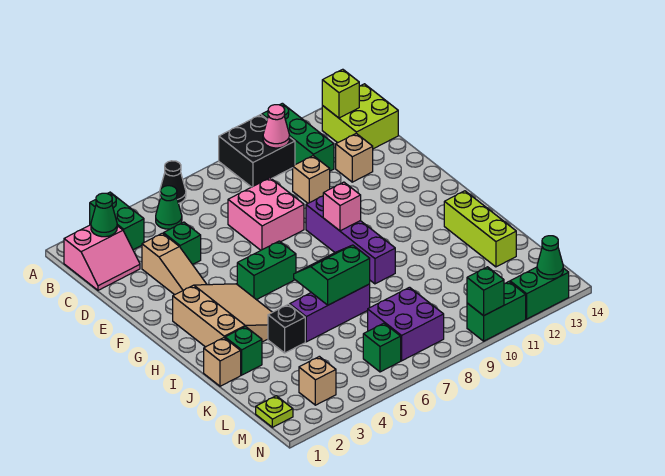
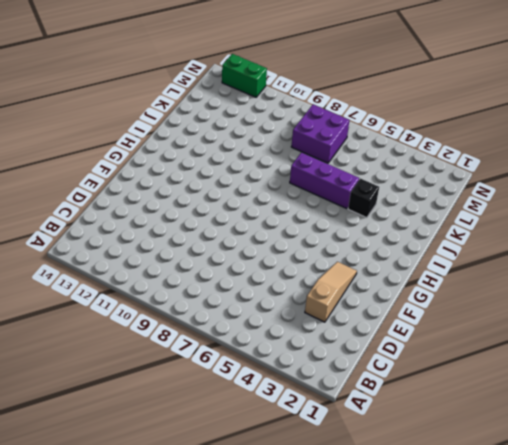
none -> green 1x2 brick [90,192,144,250]
none -> black 1x1 cone [160,161,186,203]
none -> black 2x2 brick [219,115,295,187]
none -> green 1x3 brick [262,103,334,171]

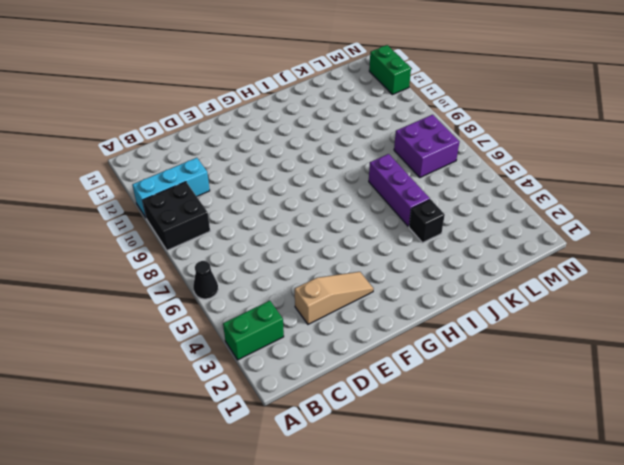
cyan 1x3 brick [132,158,210,217] -> green 1x3 brick [262,103,334,171]
none -> pink 2x2 slope [64,225,140,290]
none -> green 1x1 cone [156,186,182,229]
none -> lime 2x2 brick [322,84,398,149]
none -> green 1x1 brick [163,222,201,264]

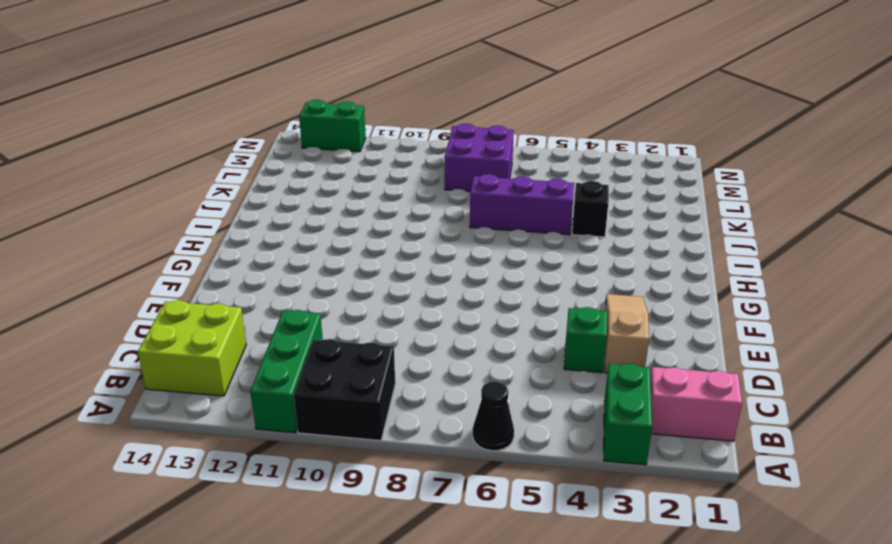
none -> green 1x1 cone [156,186,182,229]
none -> pink 2x2 brick [228,178,304,250]
none -> tan 1x1 brick [293,156,330,203]
none -> tan 1x1 brick [336,134,373,182]

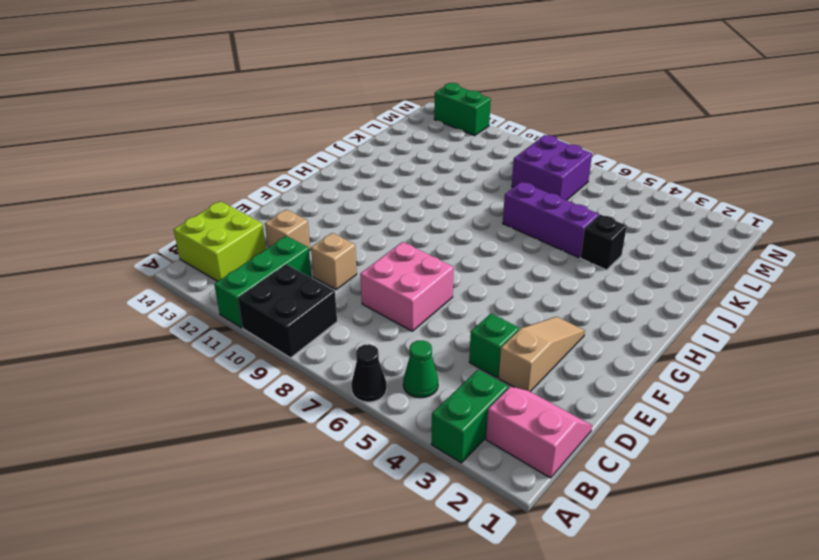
none -> purple 1x4 brick [306,196,395,284]
none -> tan 3x3 slope [173,284,272,347]
none -> green 1x2 brick [237,241,296,300]
none -> lime 1x3 brick [444,191,516,267]

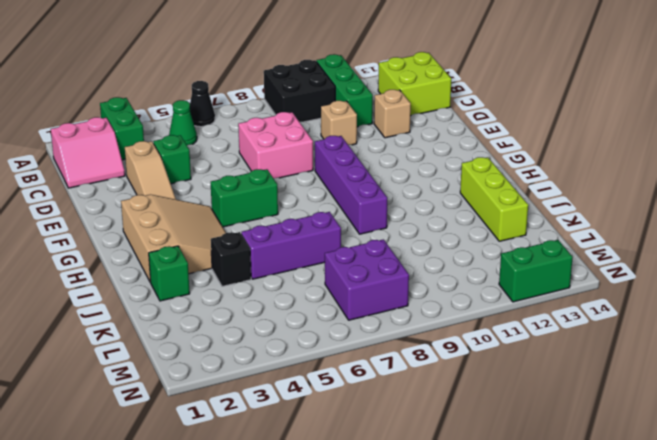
none -> tan 1x1 brick [204,338,241,386]
none -> lime 1x1 plate [256,396,293,427]
none -> tan 1x1 brick [299,356,336,405]
none -> green 1x1 brick [363,323,401,372]

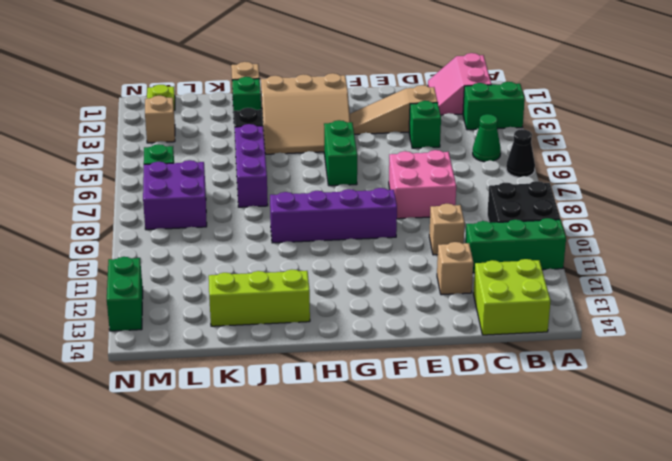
none -> green 1x2 brick [467,282,526,341]
none -> green 1x1 cone [91,193,117,237]
none -> pink 1x1 cone [263,105,290,148]
none -> lime 1x1 brick [322,69,359,118]

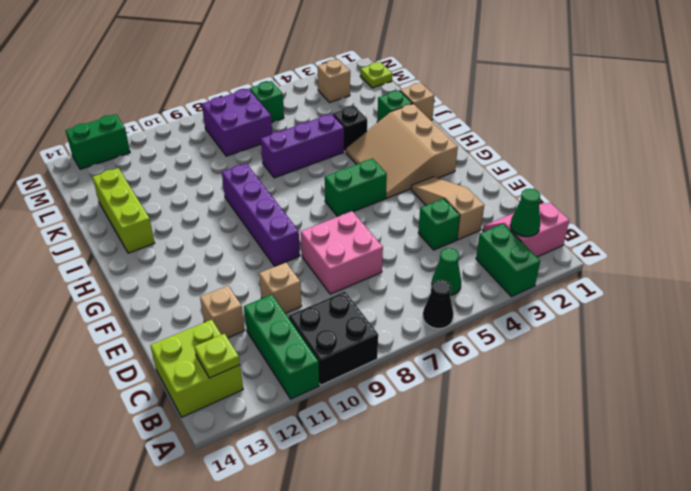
lime 1x1 plate [194,334,240,378] -> lime 1x1 brick [322,69,359,118]
none -> green 1x2 brick [467,282,526,341]
none -> pink 1x1 cone [263,105,290,148]
none -> pink 1x1 brick [323,182,361,231]
none -> green 2x2 slope [294,245,370,305]

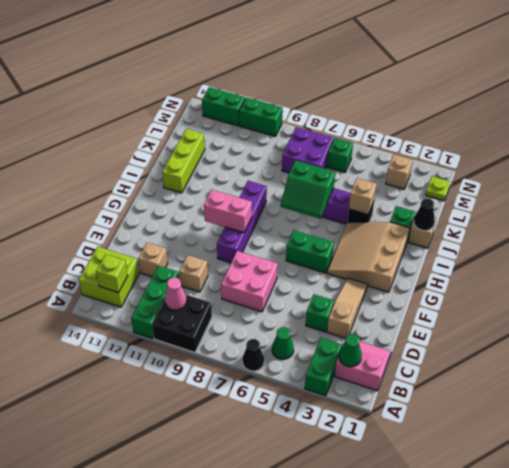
pink 1x2 brick [204,190,252,233] -> pink 1x1 brick [323,182,361,231]
black 1x1 cone [414,198,435,231] -> none
tan 1x1 brick [349,178,377,215] -> none
none -> green 1x1 brick [467,267,504,316]
none -> green 1x1 cone [537,236,563,279]

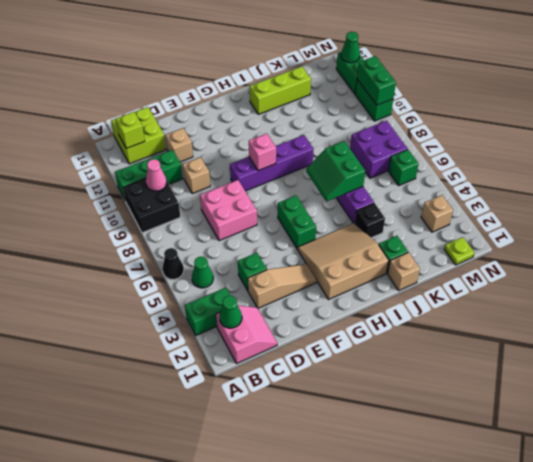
green 1x2 brick [357,56,396,105] -> green 1x1 brick [467,267,504,316]

